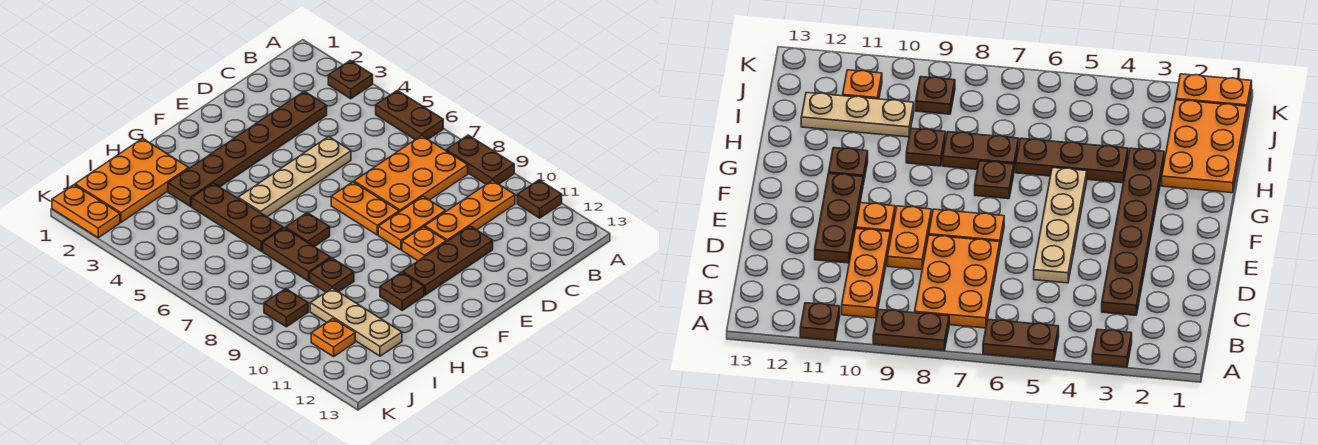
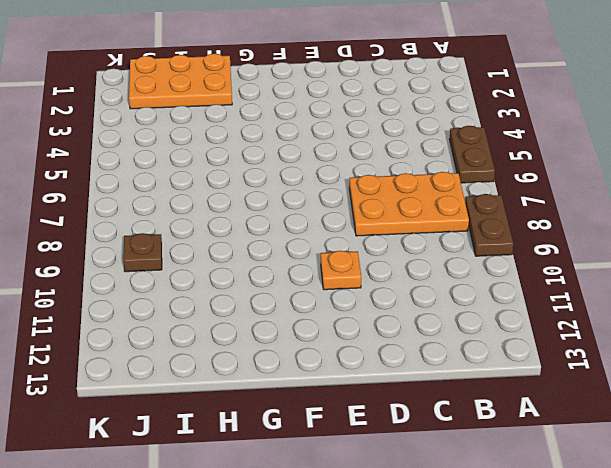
none -> brown 1x1 plate [328,61,373,99]
none -> brown 1x1 plate [517,180,562,218]
none -> orange 1x3 plate [425,180,515,242]

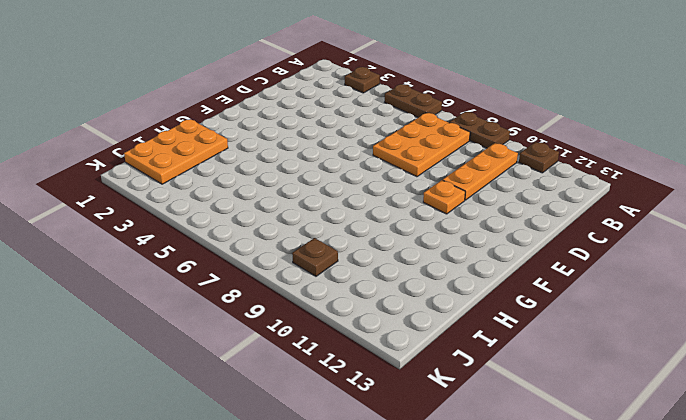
none -> brown 1x6 plate [168,91,327,206]
none -> tan 1x4 plate [238,137,351,217]
none -> orange 1x2 plate [378,196,446,250]

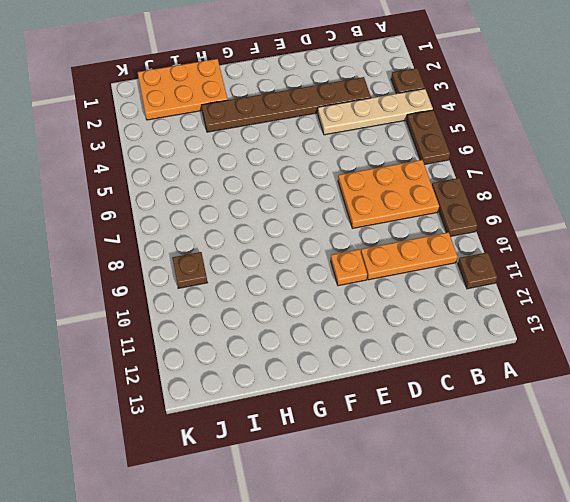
tan 1x4 plate [318,89,433,135] -> tan 1x4 plate moved to [238,137,351,217]
none -> orange 1x2 plate [378,196,446,250]
none -> brown 1x3 plate [403,226,493,295]
none -> orange 1x2 plate [331,182,399,235]

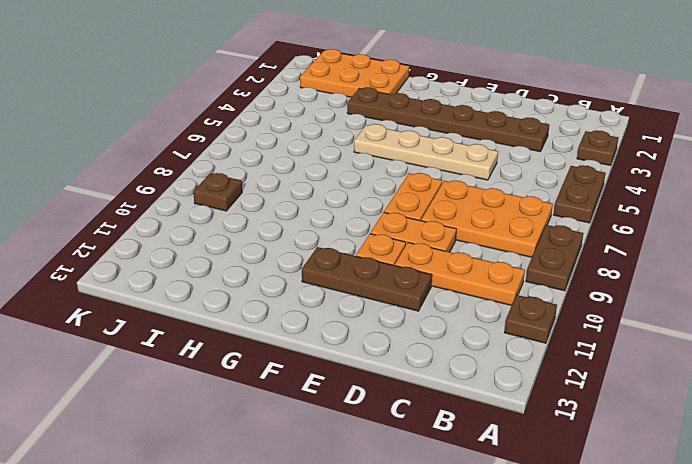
none -> brown 1x1 plate [285,213,330,247]
none -> brown 1x1 plate [380,272,424,310]
none -> brown 1x3 plate [192,183,283,251]

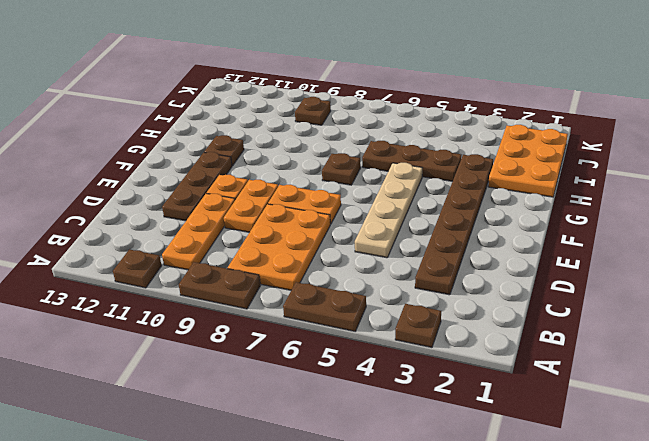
none -> brown 1x2 plate [263,228,330,281]
none -> brown 1x1 plate [310,258,354,292]
none -> tan 1x3 plate [310,288,402,356]

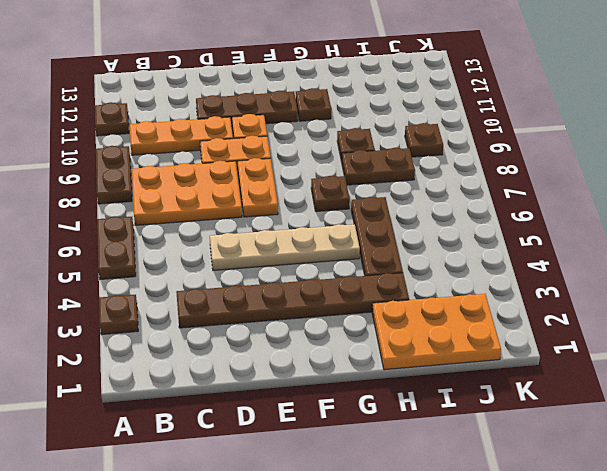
brown 1x2 plate [342,148,415,185] -> brown 1x2 plate turned to [263,228,330,281]
none -> tan 1x3 plate [310,288,402,356]
none -> orange 1x1 plate [311,319,355,357]
none -> orange 1x2 plate [52,185,120,238]

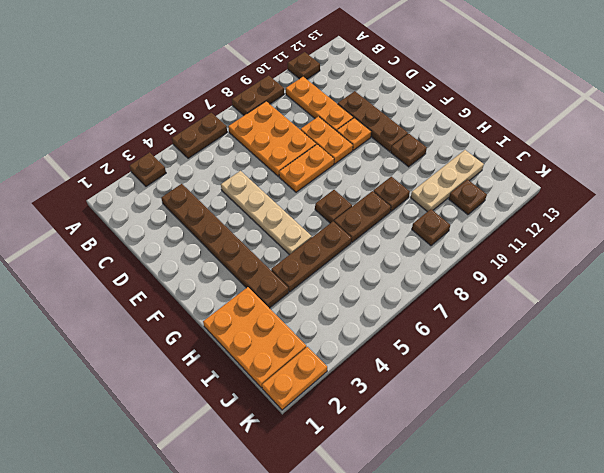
brown 1x1 plate [449,179,487,215] -> orange 1x1 plate [311,319,355,357]

